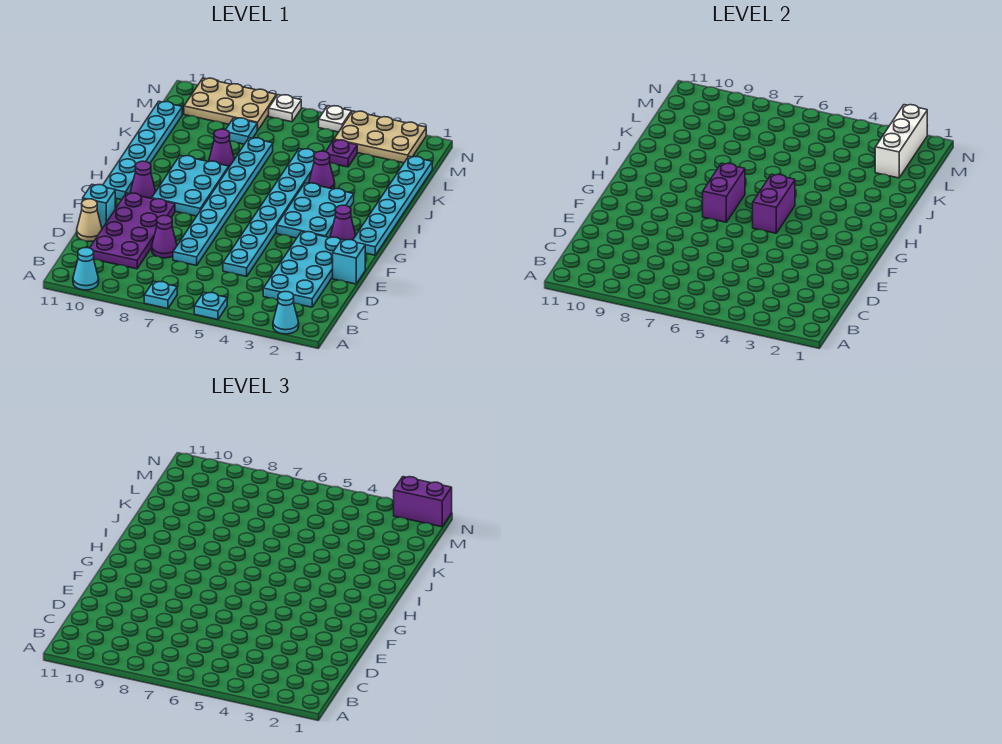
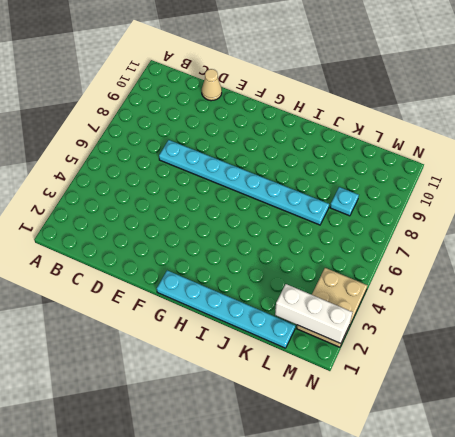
none -> cyan 1x1 cone [273,291,299,334]
none -> cyan 1x1 plate [194,292,227,320]
none -> cyan 1x1 plate [144,281,177,309]
none -> cyan 1x1 cone [73,248,99,290]

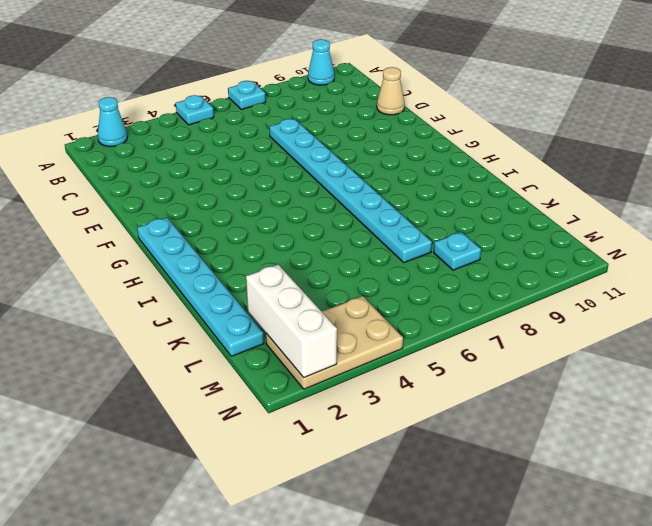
none -> cyan 2x4 plate [263,232,341,307]
none -> purple 2x4 plate [90,193,175,269]
none -> cyan 1x8 plate [223,149,316,276]
none -> purple 1x1 cone [152,215,177,258]

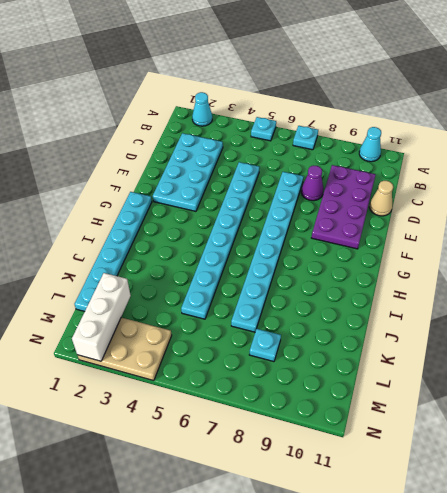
none -> cyan 1x1 brick [333,239,365,284]
none -> cyan 1x1 brick [83,185,115,228]
none -> purple 1x1 cone [330,205,356,240]
none -> cyan 2x3 plate [277,183,354,238]

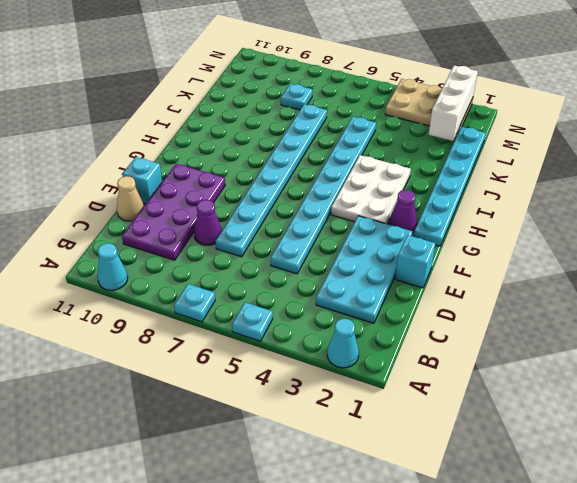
white 2x3 plate [331,155,411,224] -> cyan 2x3 plate [277,183,354,238]
none -> cyan 2x3 plate [152,156,229,216]
none -> purple 1x1 cone [130,161,156,198]
none -> cyan 1x6 plate [103,102,182,200]
none -> purple 1x1 cone [309,151,335,189]

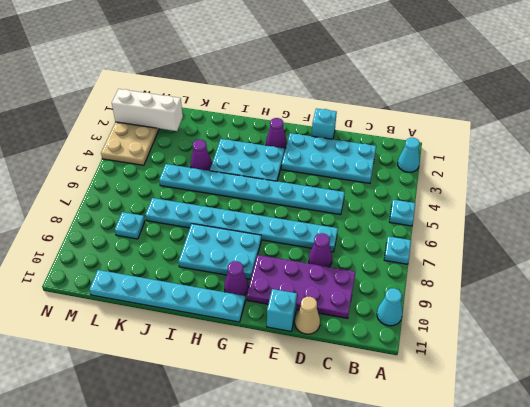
none -> cyan 1x6 plate [353,156,432,255]
none -> purple 1x1 cone [209,129,234,167]
none -> purple 1x1 plate [326,140,357,167]
none -> tan 2x3 plate [184,78,276,130]

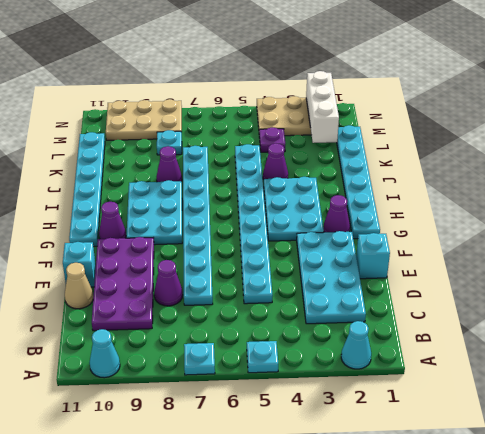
none -> white 1x1 plate [319,106,351,132]
none -> white 1x1 plate [269,95,301,122]
none -> purple 1x2 brick [753,174,795,233]
none -> purple 1x2 brick [703,163,745,222]

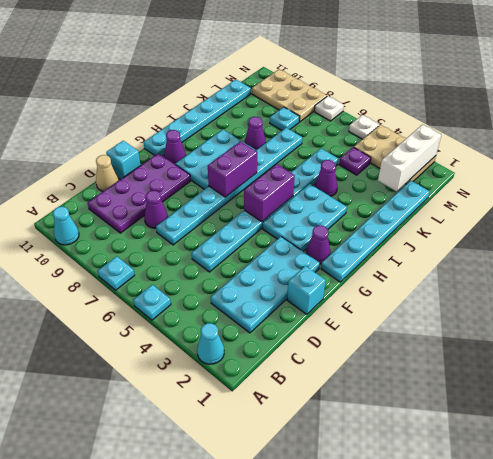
none -> purple 1x2 brick [394,477,452,527]

